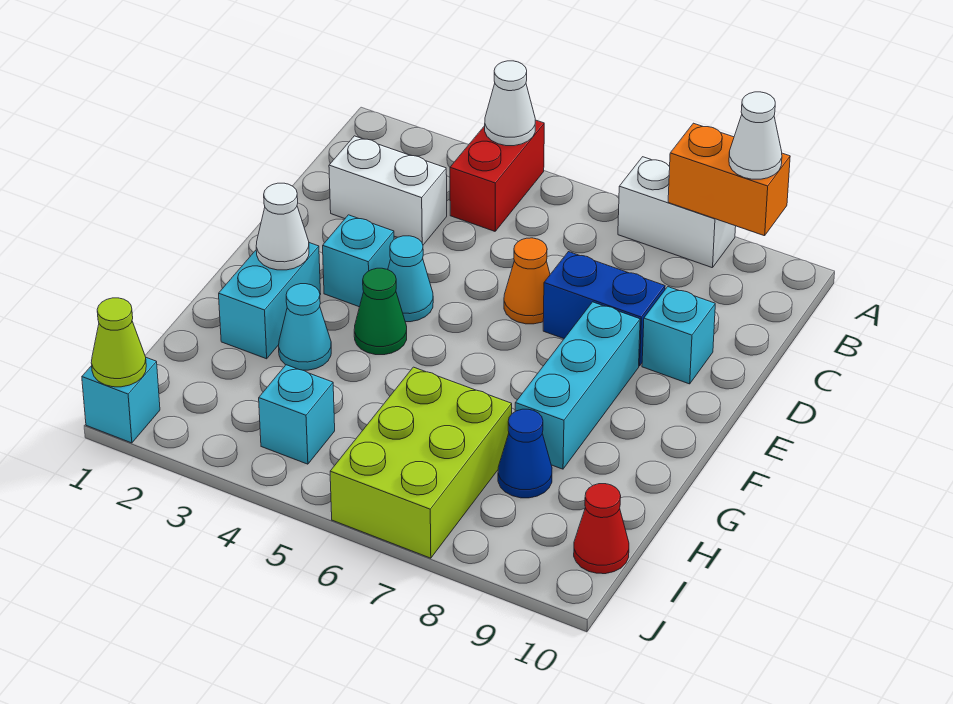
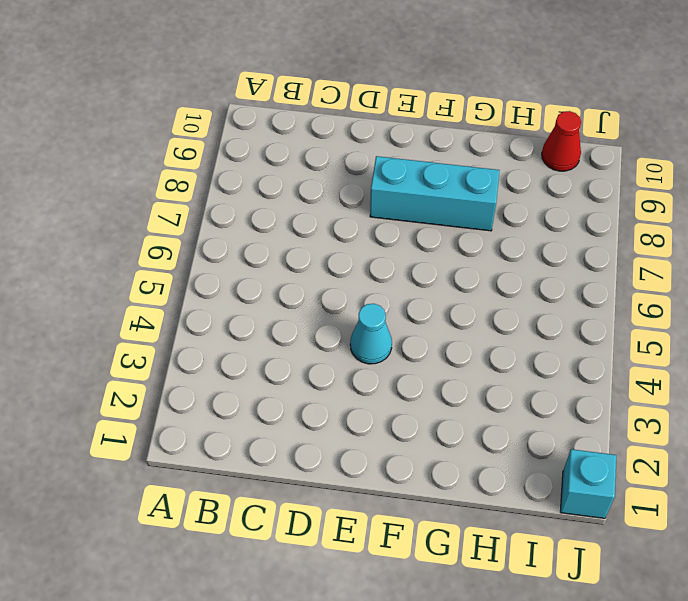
none -> red 1x2 brick [450,120,544,231]
none -> white 1x2 brick [618,157,736,268]
none -> white 1x2 brick [329,136,447,245]

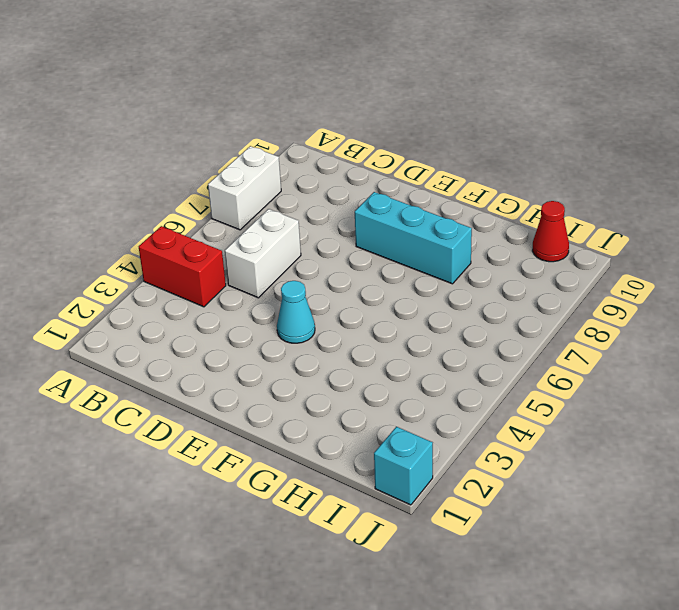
white 1x2 brick [225,209,301,298] -> white 1x2 brick moved to [329,136,447,245]
none -> orange 1x1 cone [504,238,550,324]
none -> blue 1x2 brick [543,252,665,366]
none -> cyan 1x1 brick [642,287,715,384]

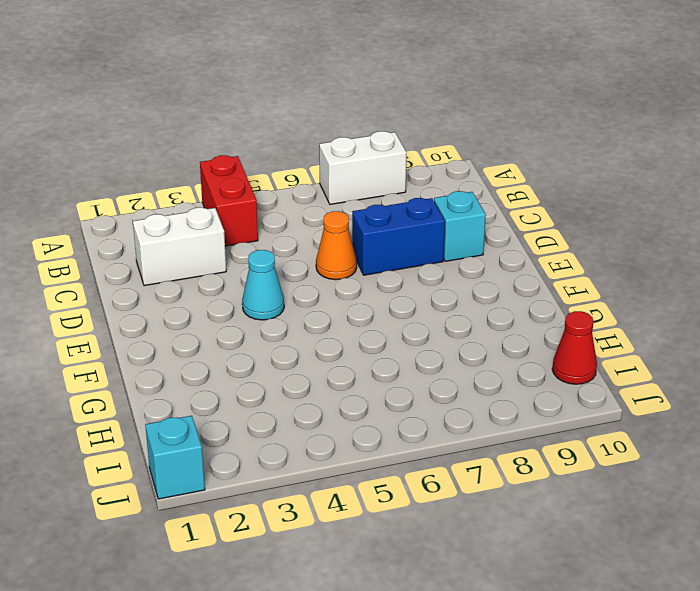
none -> cyan 1x1 brick [323,215,394,307]
none -> cyan 1x3 brick [515,302,640,469]
none -> cyan 1x2 brick [219,243,321,359]

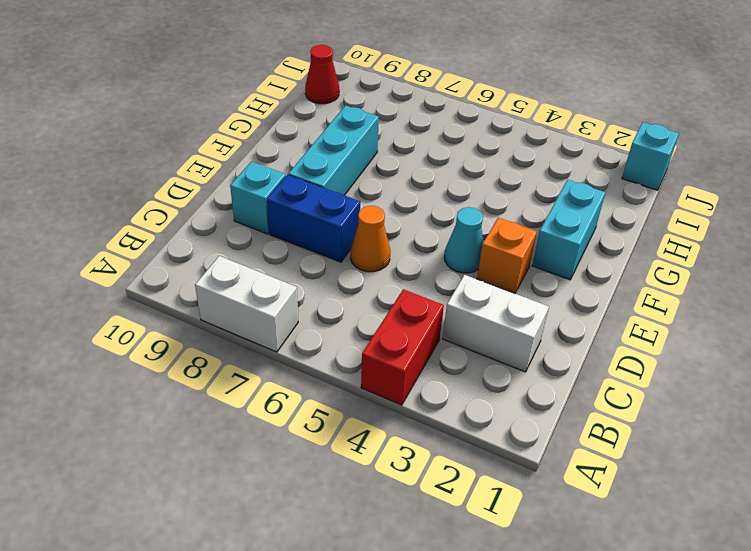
orange 1x1 brick [477,218,537,293] -> cyan 1x1 brick [323,215,394,307]
none -> green 1x1 cone [354,268,407,355]
none -> cyan 1x1 cone [279,284,331,370]
none -> lime 2x3 brick [330,367,512,558]

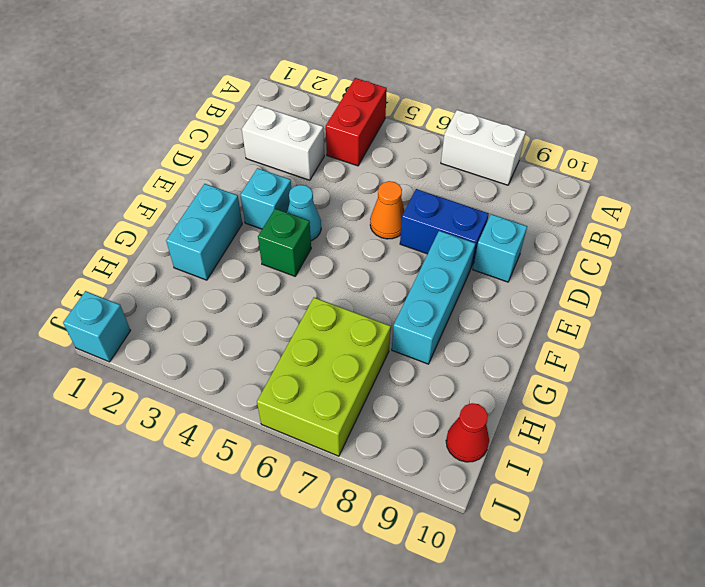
green 1x1 brick [258,209,311,276] -> green 1x1 cone [354,268,407,355]
none -> cyan 1x1 cone [279,284,331,370]
none -> blue 1x1 cone [498,409,552,498]
none -> cyan 1x1 brick [259,365,335,464]

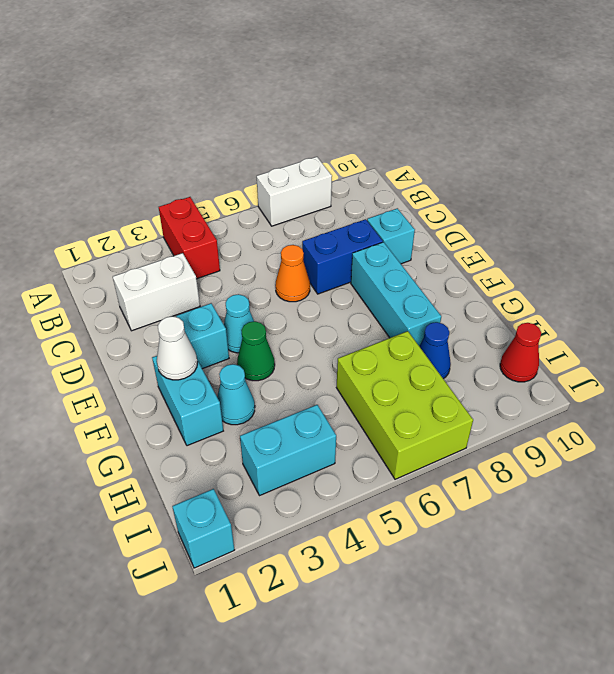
cyan 1x2 brick [240,405,336,496] -> cyan 1x1 brick [259,365,335,464]
none -> white 1x1 cone [485,61,535,146]
none -> orange 1x2 brick [668,123,790,236]
none -> lime 1x1 cone [91,298,146,387]

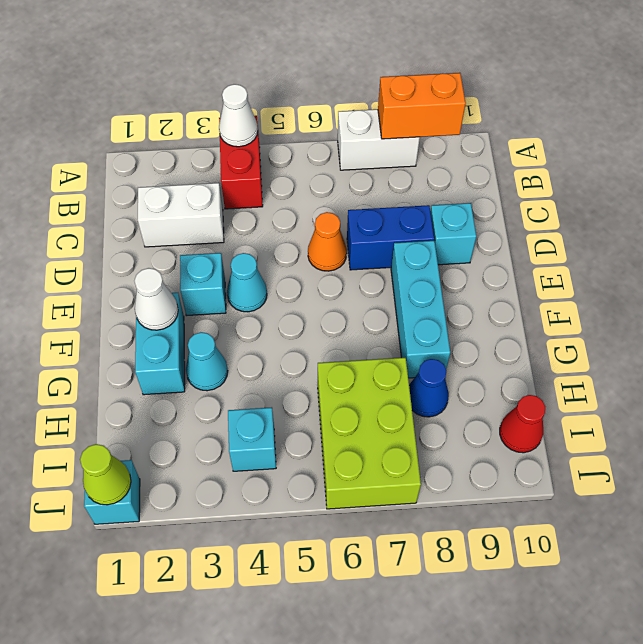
none -> green 1x1 cone [354,268,407,355]
none -> white 1x1 cone [729,92,782,179]

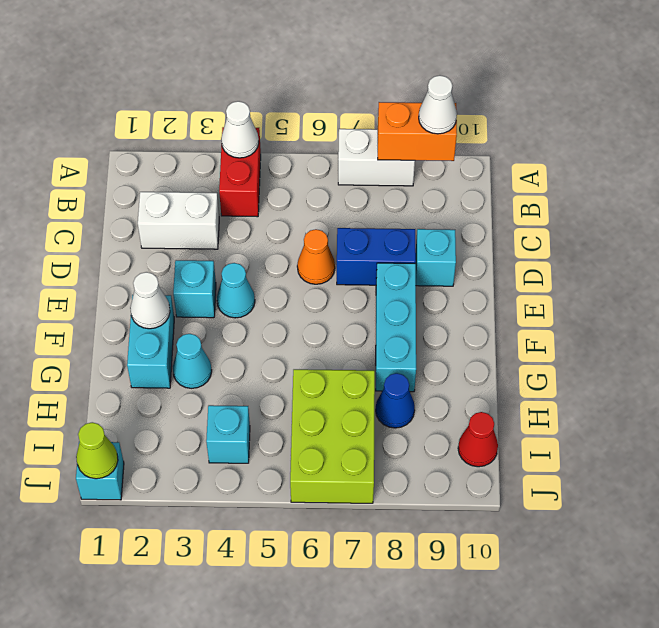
none -> green 1x1 cone [354,268,407,355]

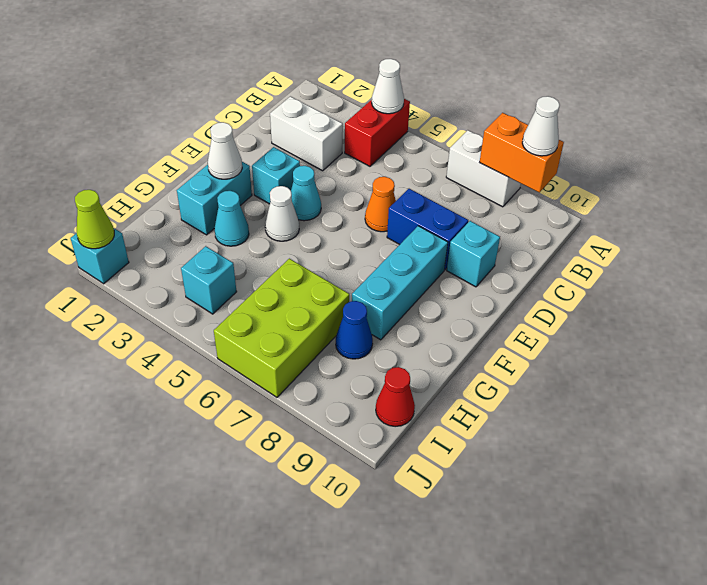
white 1x1 cone [265,186,299,241] -> green 1x1 cone [354,268,407,355]

